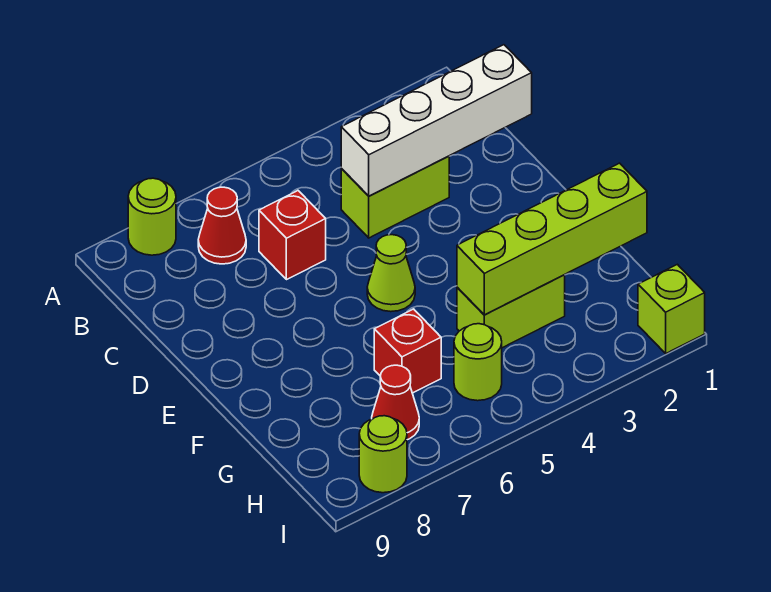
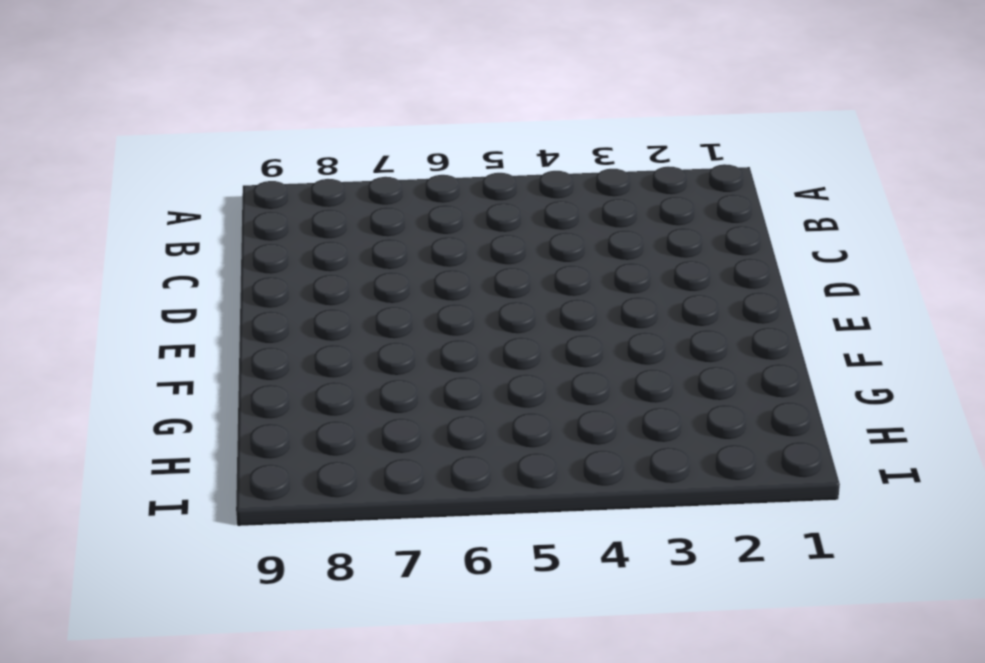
none -> lime 1x1 round brick [128,178,176,255]
none -> red 1x1 cone [198,187,246,264]
none -> lime 1x2 brick [341,156,449,238]

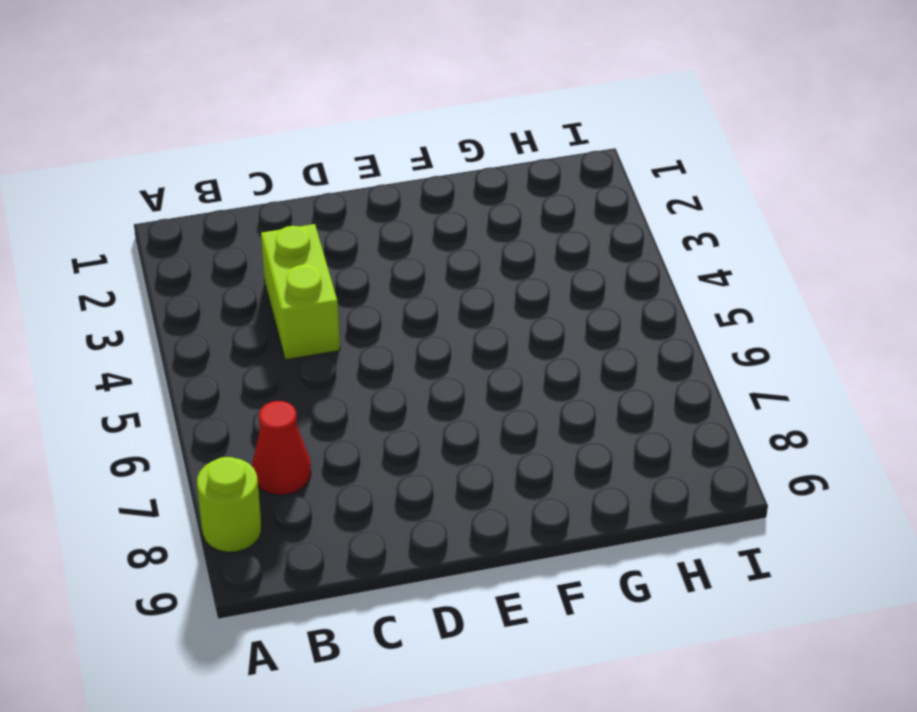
none -> red 1x1 brick [259,191,326,280]
none -> lime 1x1 cone [367,235,415,312]
none -> lime 1x2 brick [457,275,565,348]

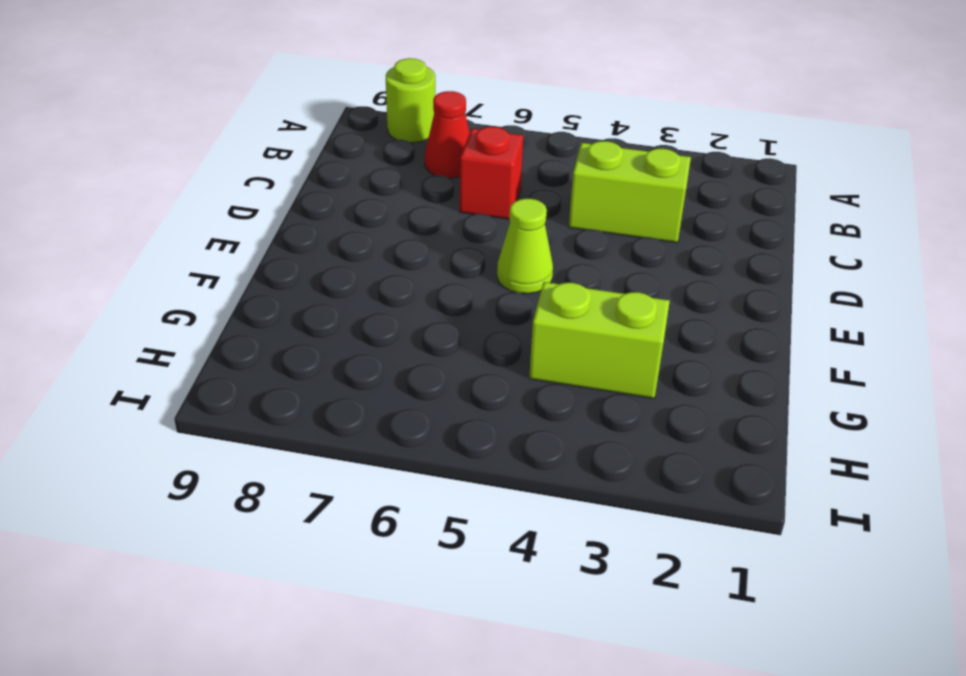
none -> red 1x1 brick [374,309,441,393]
none -> lime 1x1 round brick [454,324,502,401]
none -> red 1x1 cone [372,365,419,440]

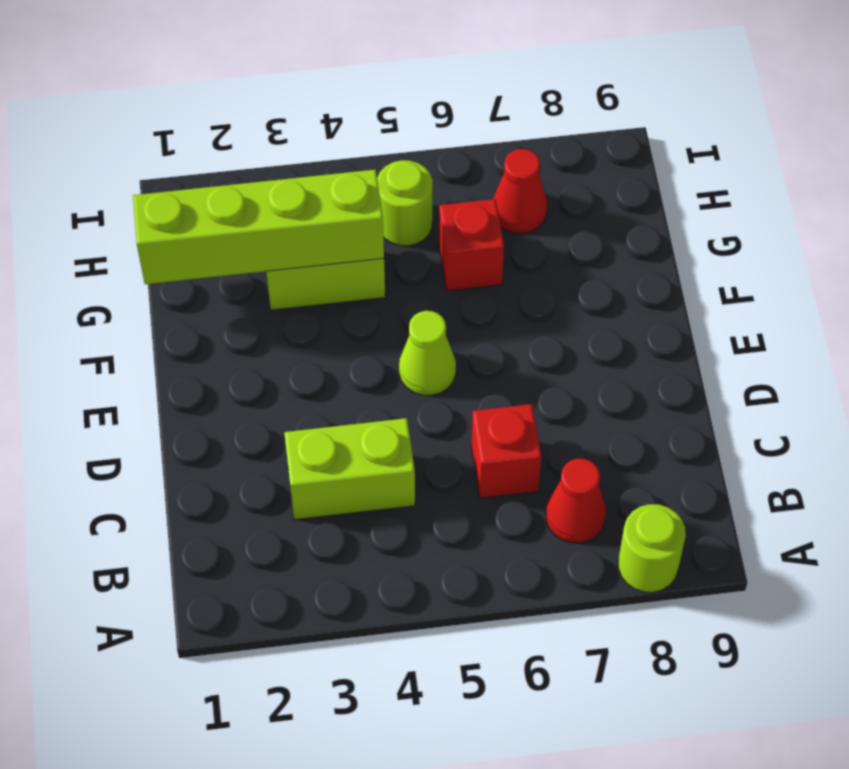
none -> lime 1x1 brick [638,264,705,353]
none -> lime 1x1 round brick [359,416,407,493]
none -> white 1x4 brick [341,45,532,196]

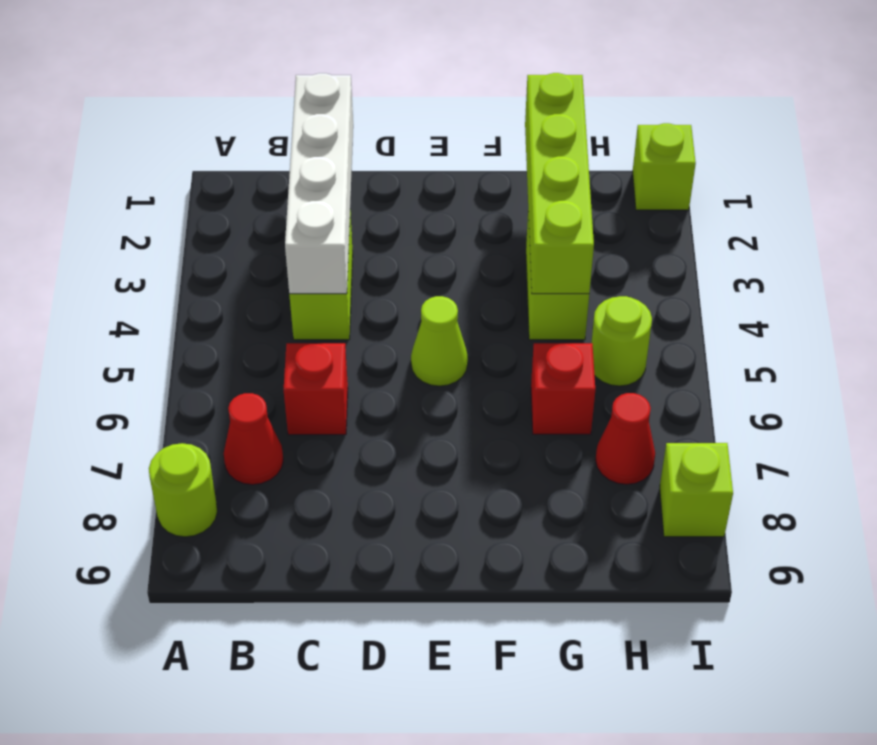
lime 1x1 brick [660,443,733,537] -> lime 1x1 round brick [359,416,407,493]

